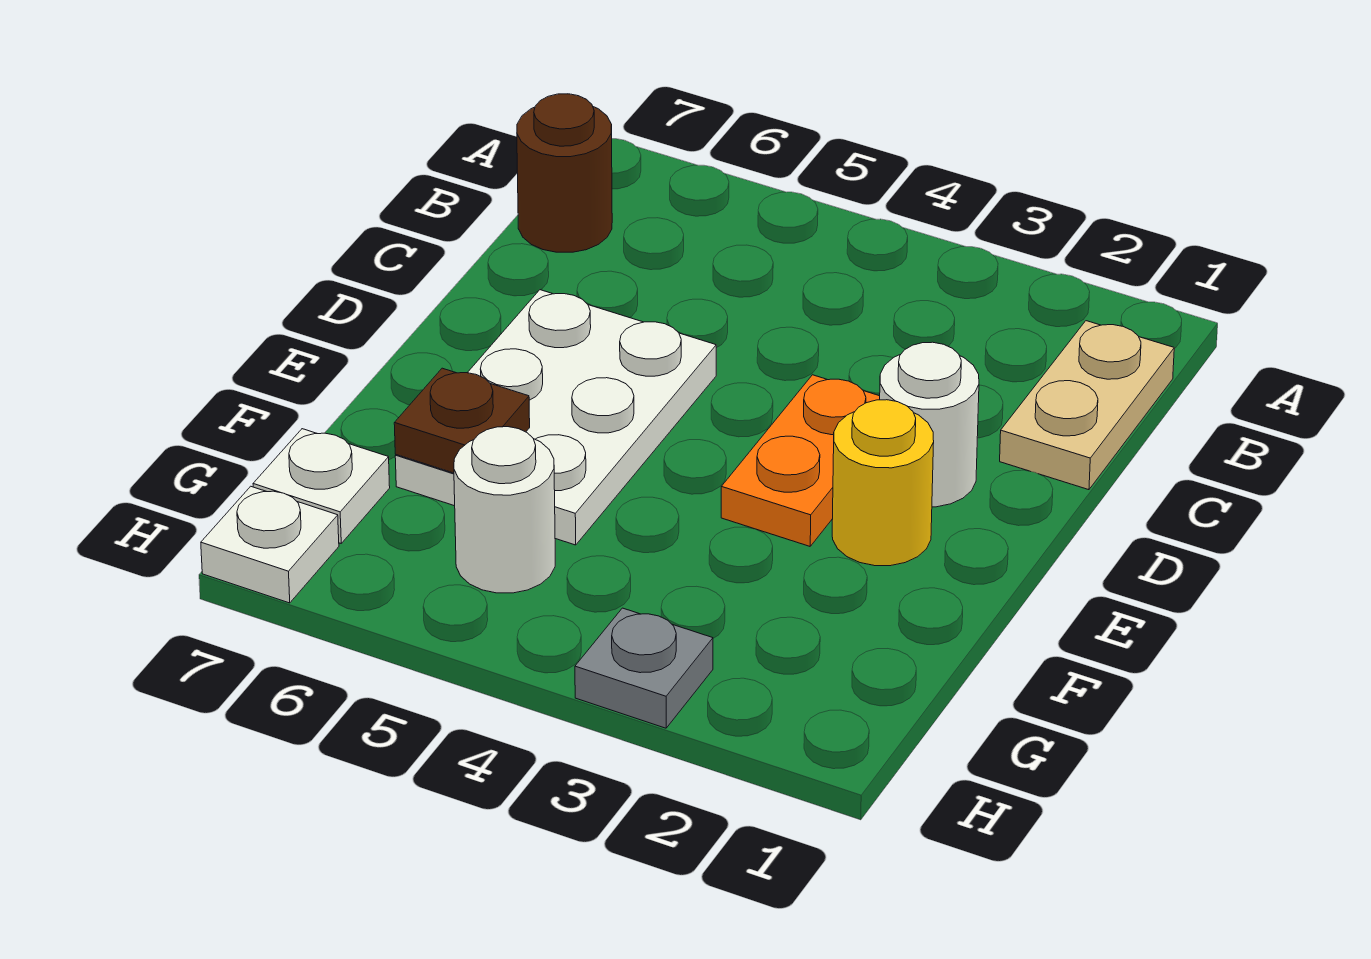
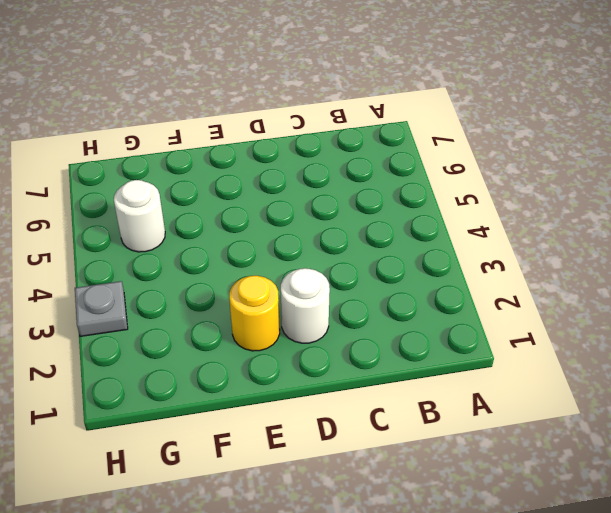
none -> tan 1x2 plate [1000,321,1174,490]
none -> brown 1x1 round brick [517,94,612,252]

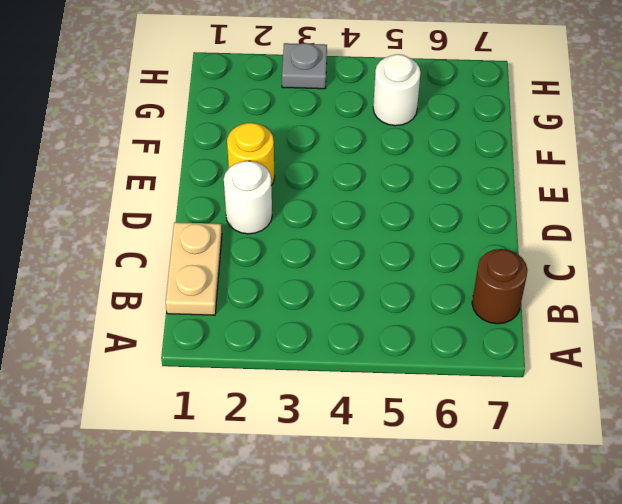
none -> orange 1x2 plate [721,375,880,546]
none -> white 2x3 plate [395,290,716,545]

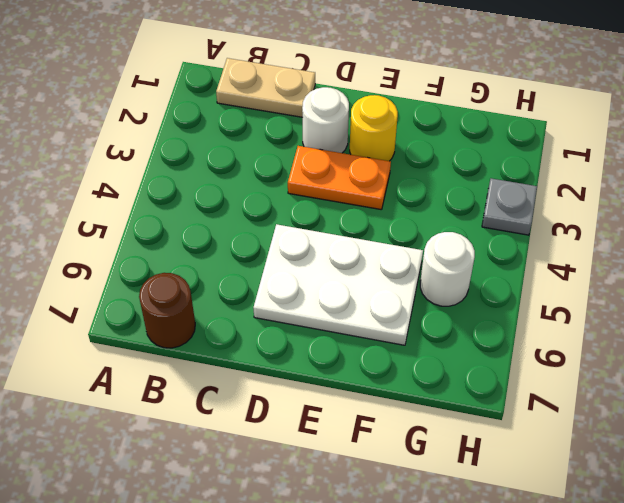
none -> white 1x1 plate [253,429,390,543]
none -> white 1x1 plate [201,486,339,603]

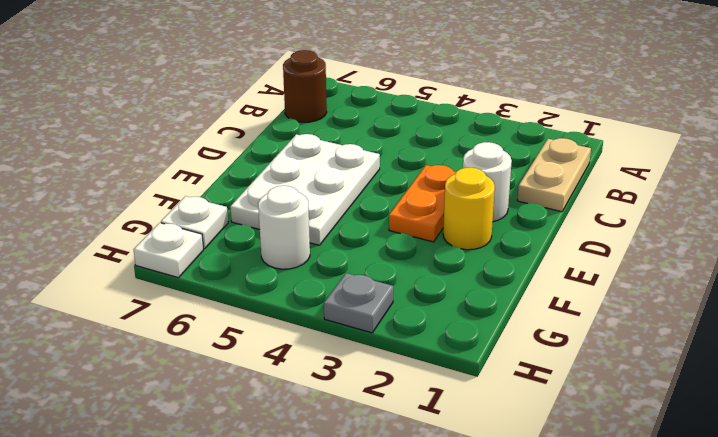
none -> brown 1x1 plate [394,368,530,473]

